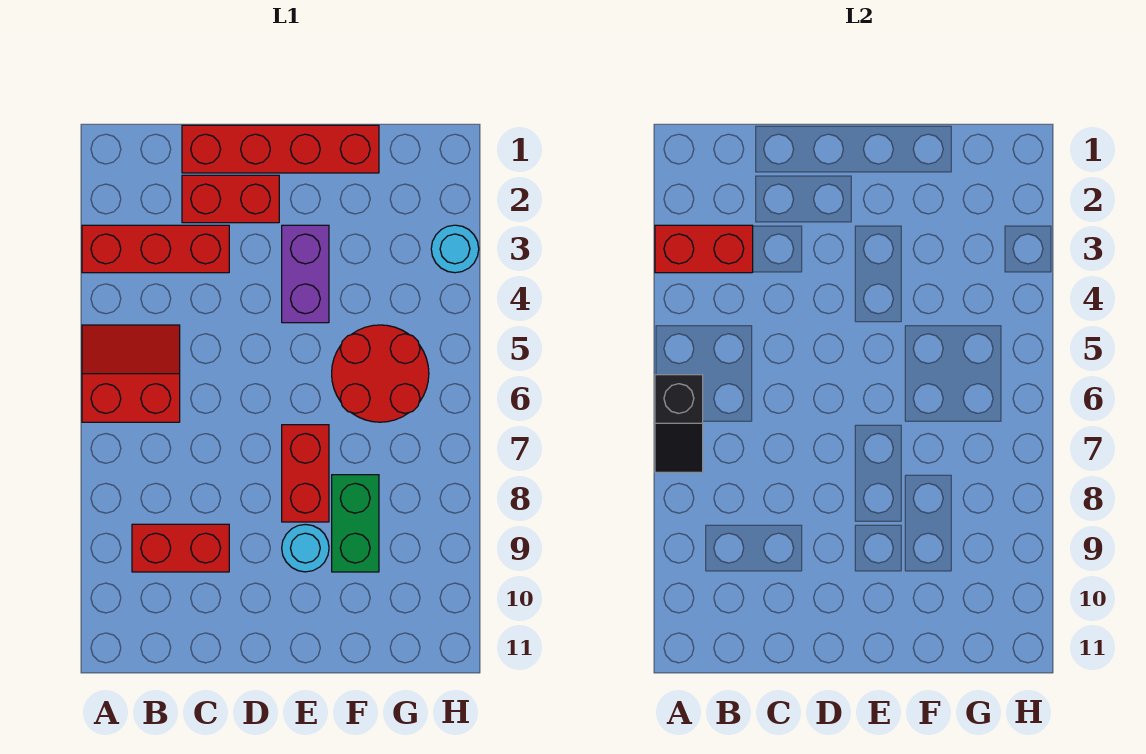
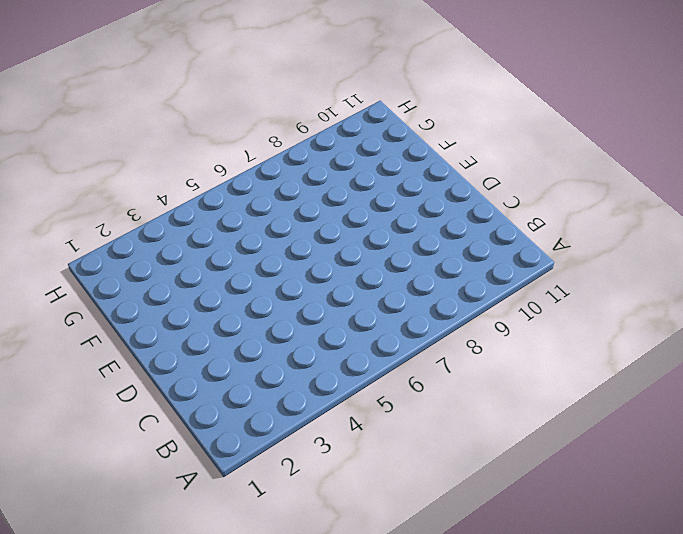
none -> red 1x3 brick [82,225,229,273]
none -> red 2x2 slope [82,325,180,422]
none -> red 1x2 brick [132,524,229,572]

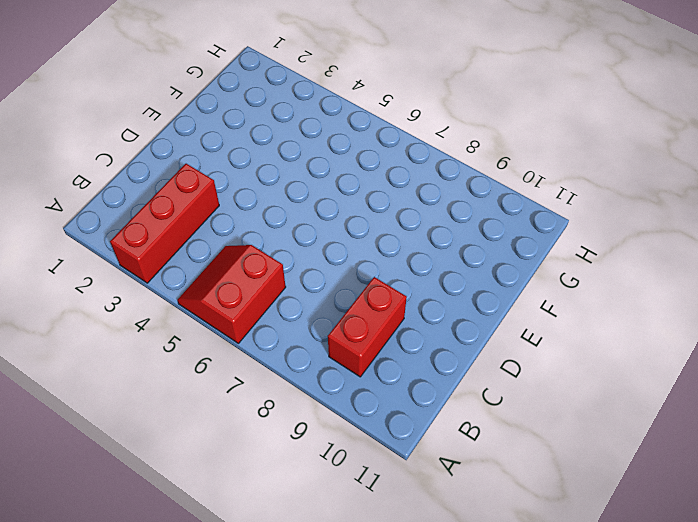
none -> red 1x4 brick [182,125,379,173]
none -> red 1x2 brick [182,175,279,223]
none -> purple 1x2 brick [282,225,329,323]

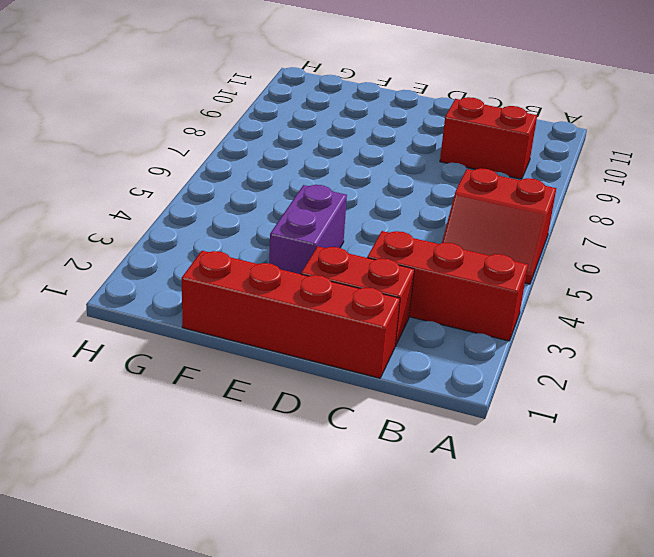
none -> red 1x2 brick [282,425,329,522]
none -> cyan 1x1 round brick [282,524,329,572]
none -> red 2x2 round brick [332,325,429,422]

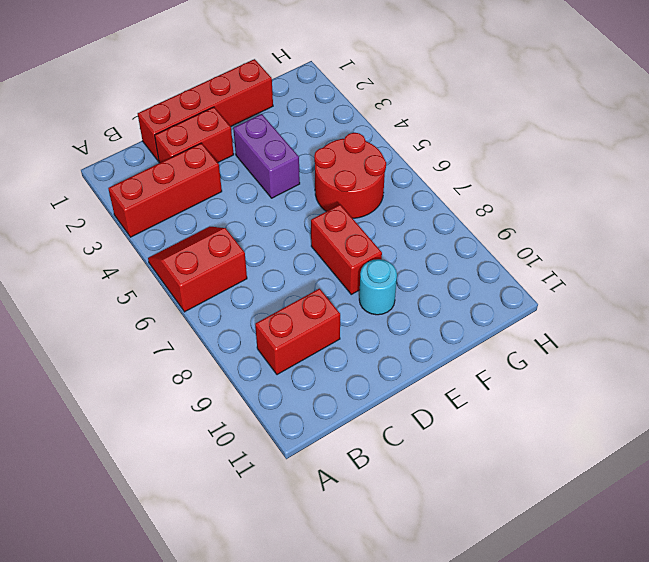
none -> green 1x2 brick [332,475,379,572]
none -> cyan 1x1 round brick [431,225,479,273]
none -> red 1x2 brick [655,225,753,273]

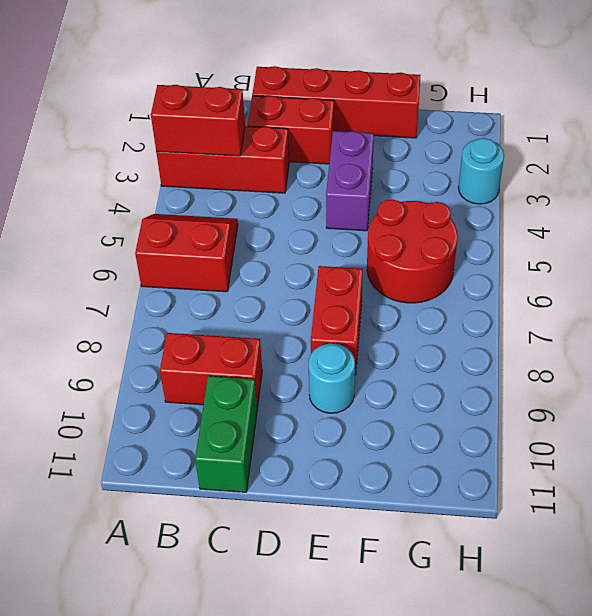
green 1x2 brick [195,376,257,492] -> green 1x2 brick moved to [332,475,379,572]
none -> black 1x2 slope [655,375,703,472]

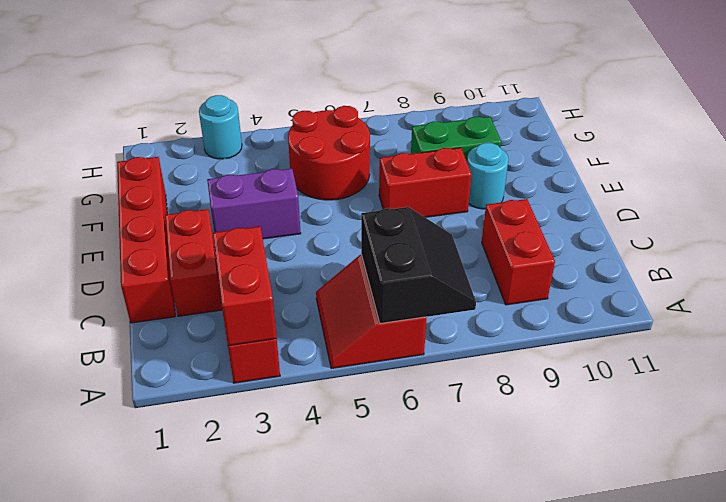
black 2x2 slope [361,207,476,324] -> black 1x2 slope [655,375,703,472]

